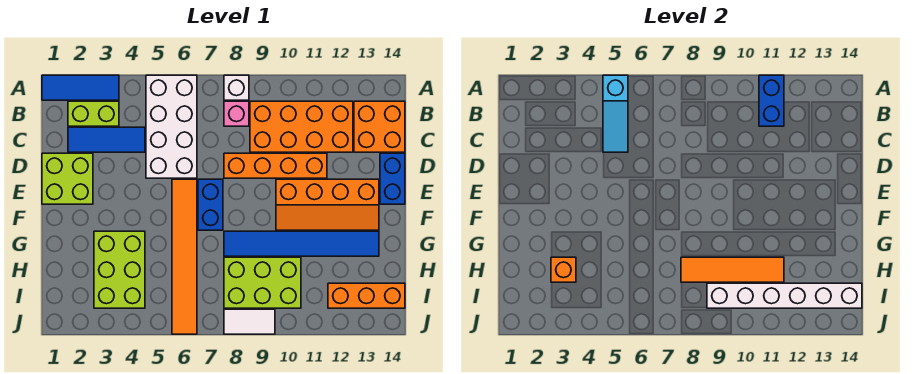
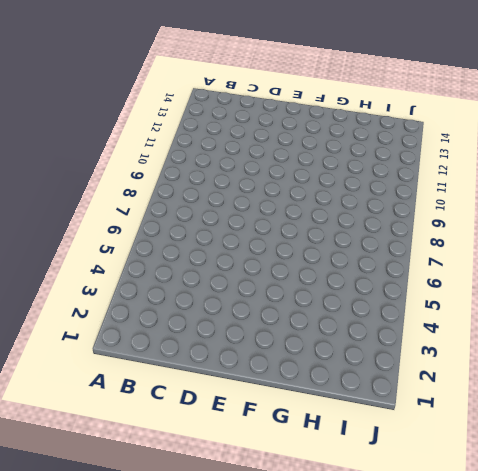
none -> blue 1x3 tile [42,75,119,100]
none -> white 2x4 brick [146,75,197,178]
none -> white 1x1 brick [224,75,249,100]

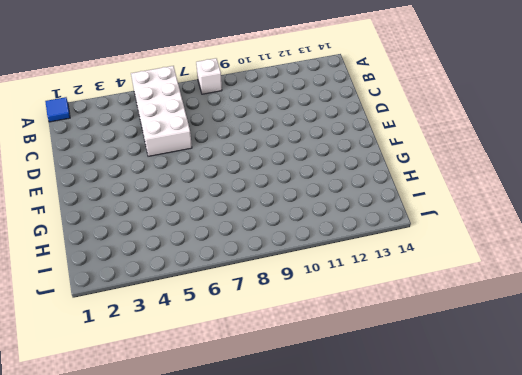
blue 1x1 tile [45,97,70,122] -> blue 1x3 tile [42,75,119,100]
none -> lime 1x2 brick [68,101,119,126]
none -> pink 1x1 brick [224,101,249,126]
none -> orange 2x4 brick [250,101,353,152]

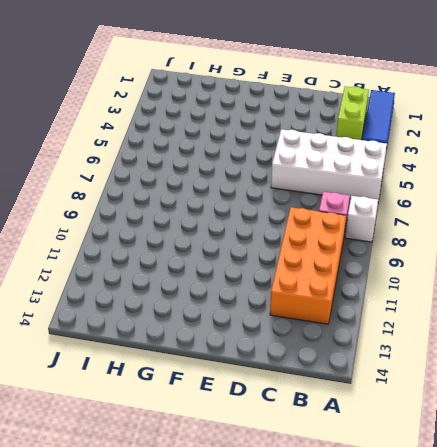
none -> orange 2x2 brick [354,101,405,152]
none -> blue 1x3 tile [68,127,145,152]
none -> lime 2x2 brick [42,153,93,204]

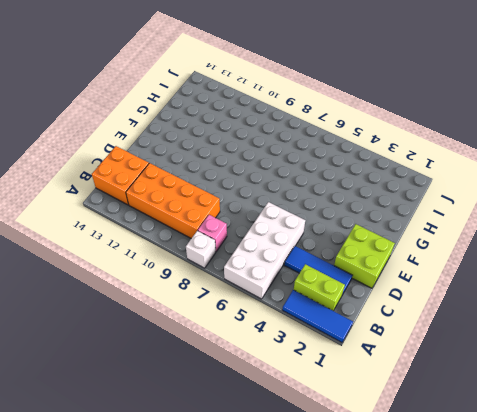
none -> orange 1x4 brick [224,153,327,178]
none -> blue 1x2 brick [380,153,405,204]
none -> orange 1x6 tile [172,179,197,334]

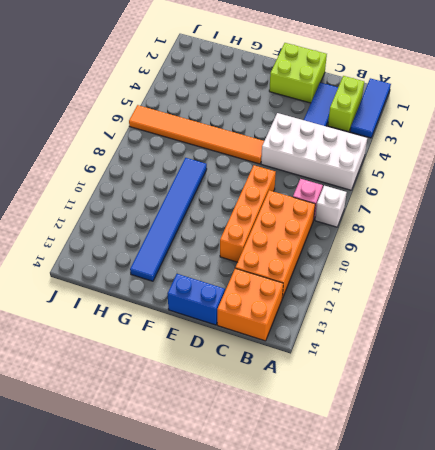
none -> blue 1x2 brick [198,179,223,230]
none -> orange 2x4 slope [276,179,379,230]
none -> lime 2x3 brick [94,231,145,308]

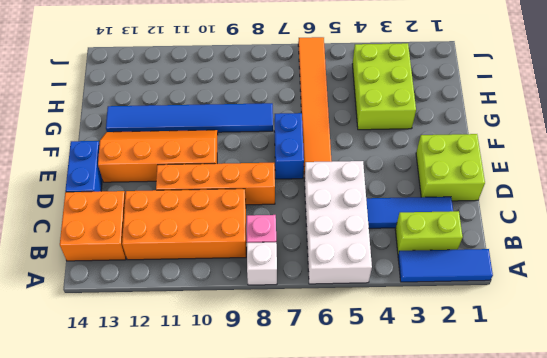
none -> lime 2x3 brick [224,257,301,308]
none -> orange 1x3 brick [328,283,405,308]
none -> white 1x2 tile [224,309,275,334]

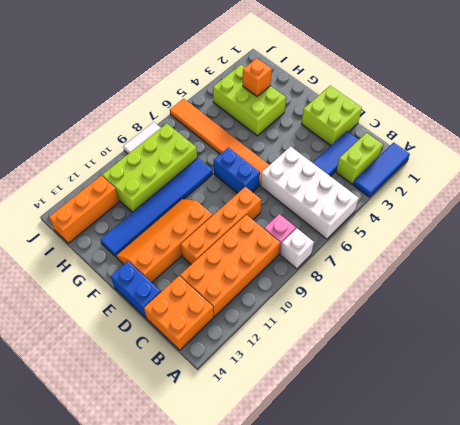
lime 2x4 brick [102,124,197,212] -> lime 2x3 brick [224,257,301,308]
none -> cyan 1x3 slope [603,75,628,152]
none -> blue 1x2 brick [759,75,784,126]
none -> orange 1x4 tile [681,257,784,282]

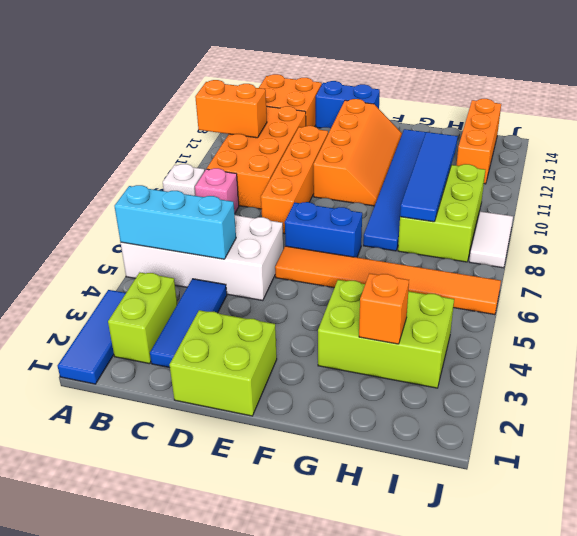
cyan 1x3 brick [115,185,236,259] -> cyan 1x3 slope [603,75,628,152]
orange 1x2 brick [195,80,267,138] -> blue 1x2 brick [759,75,784,126]
blue 1x4 tile [400,132,458,222] -> orange 1x4 tile [681,257,784,282]
none -> white 1x6 brick [707,283,862,308]

